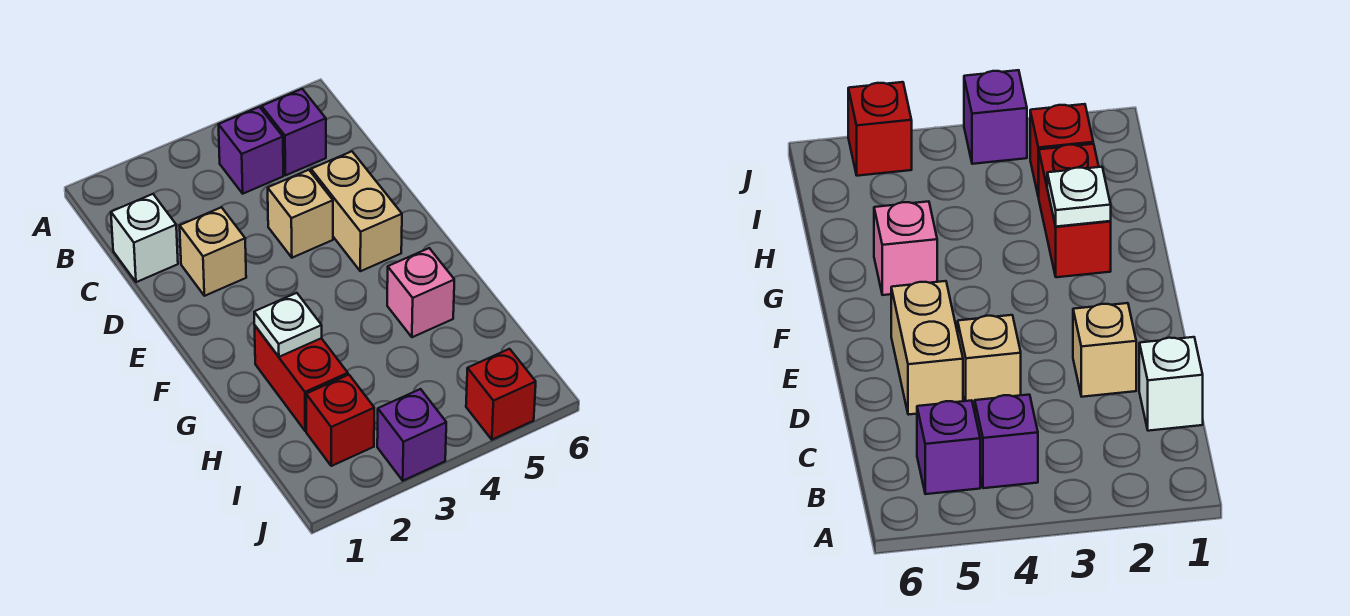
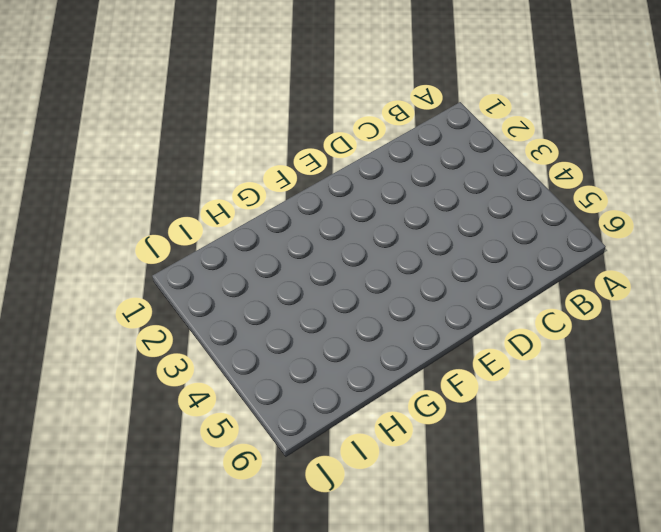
none -> purple 1x1 brick [218,107,283,194]
none -> purple 1x1 brick [262,89,326,175]
none -> white 1x1 brick [111,194,178,282]

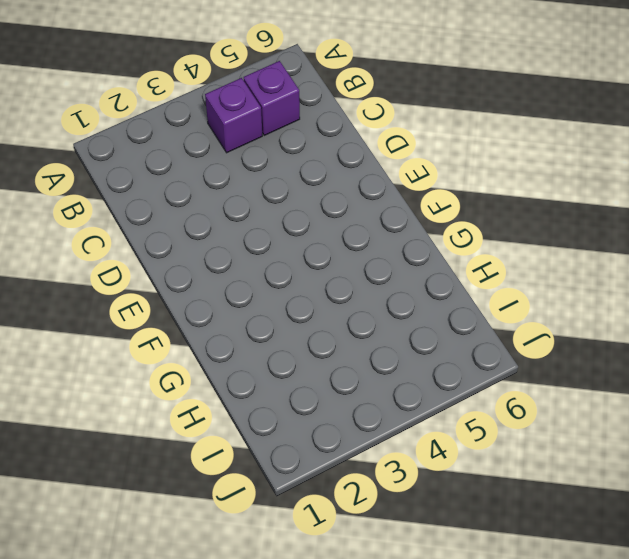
none -> white 1x1 brick [111,194,178,282]
none -> tan 1x1 brick [180,207,246,296]
none -> tan 1x1 brick [268,170,333,258]

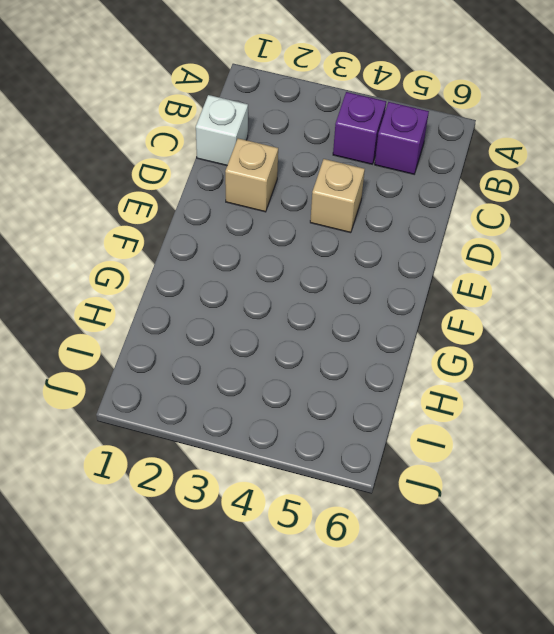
none -> tan 1x2 brick [311,151,402,271]
none -> red 1x2 brick [255,326,348,431]
none -> pink 1x1 brick [387,248,454,337]

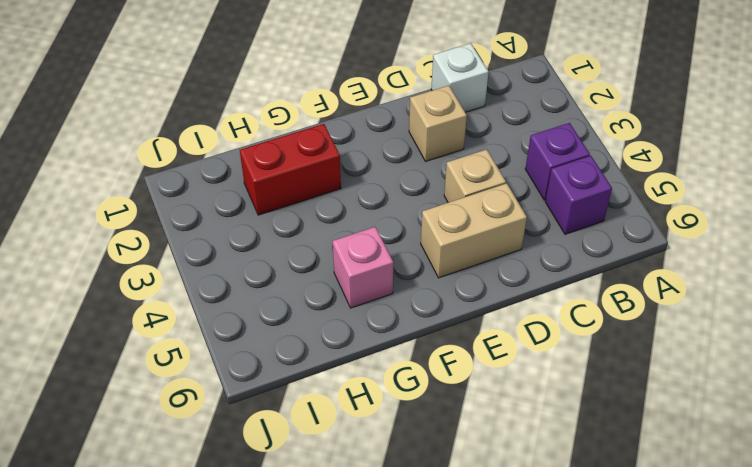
none -> red 1x1 brick [306,375,374,466]
none -> purple 1x1 brick [377,389,446,481]
none -> red 1x1 brick [466,349,536,440]

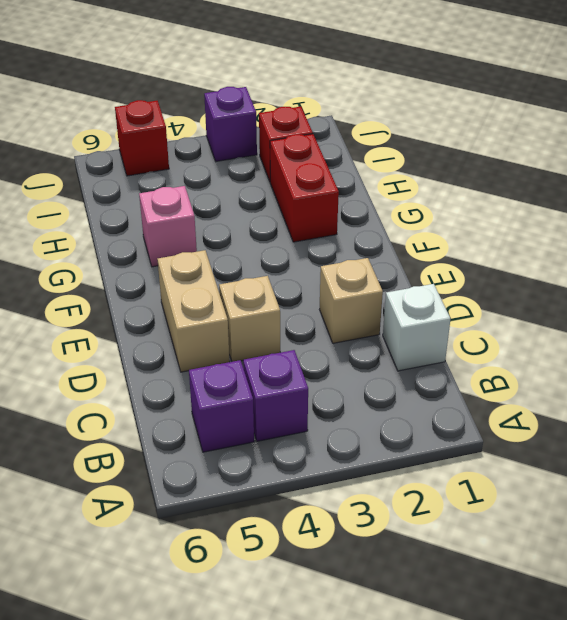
none -> white 1x1 plate [254,293,322,357]

